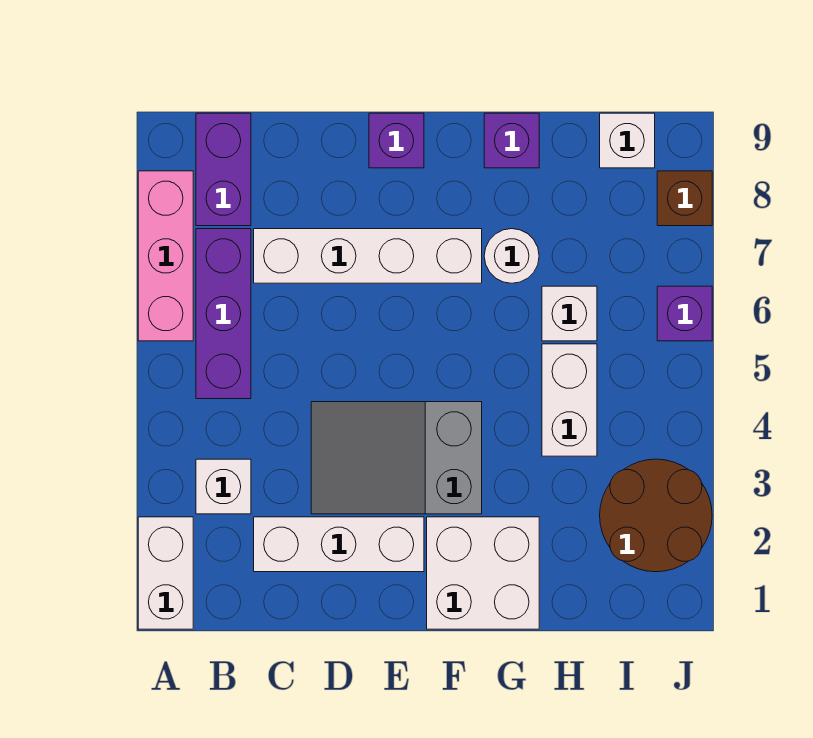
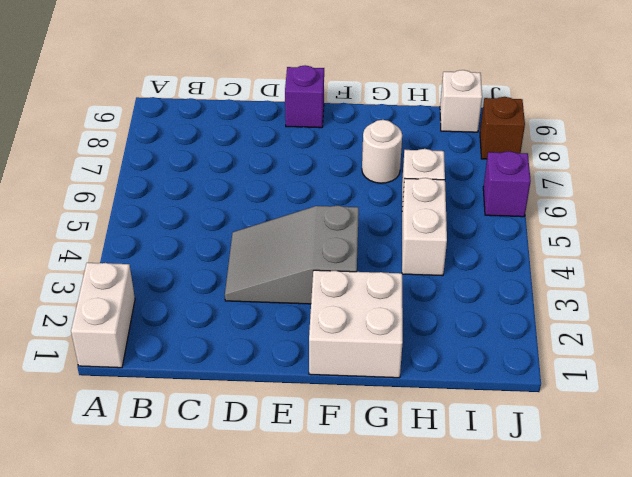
none -> pink 1x3 brick [138,171,193,341]
none -> white 1x1 brick [196,459,251,514]
none -> purple 1x3 brick [196,229,251,399]

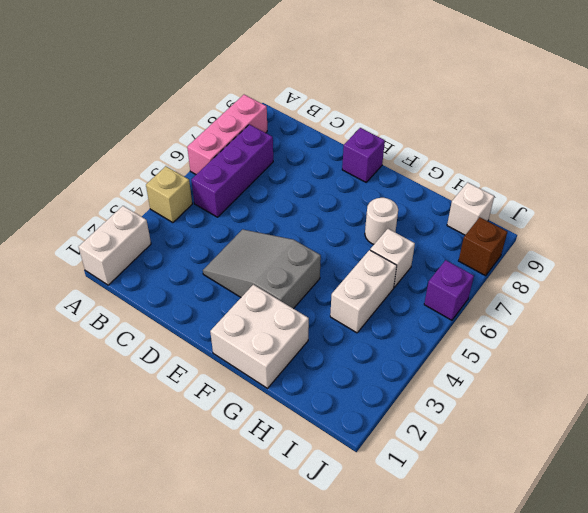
tan 1x1 brick [146,166,192,223] -> none
none -> white 1x1 brick [196,459,251,514]
none -> purple 1x2 brick [196,113,251,226]
none -> white 1x3 brick [254,517,424,572]

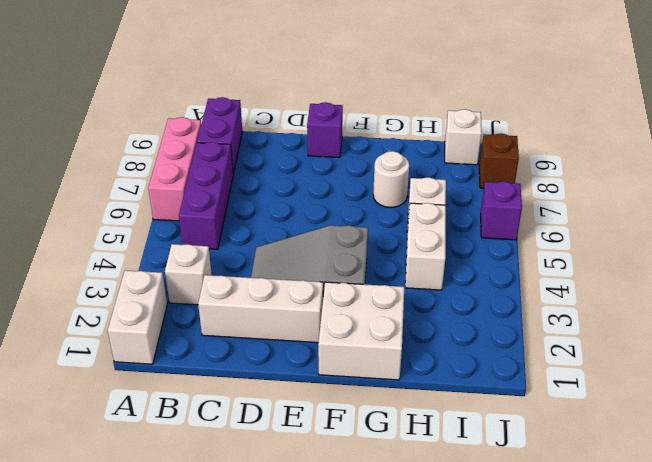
none -> white 1x4 brick [254,229,482,283]
none -> purple 1x1 brick [484,113,539,168]
none -> brown 2x2 round brick [600,459,712,572]

